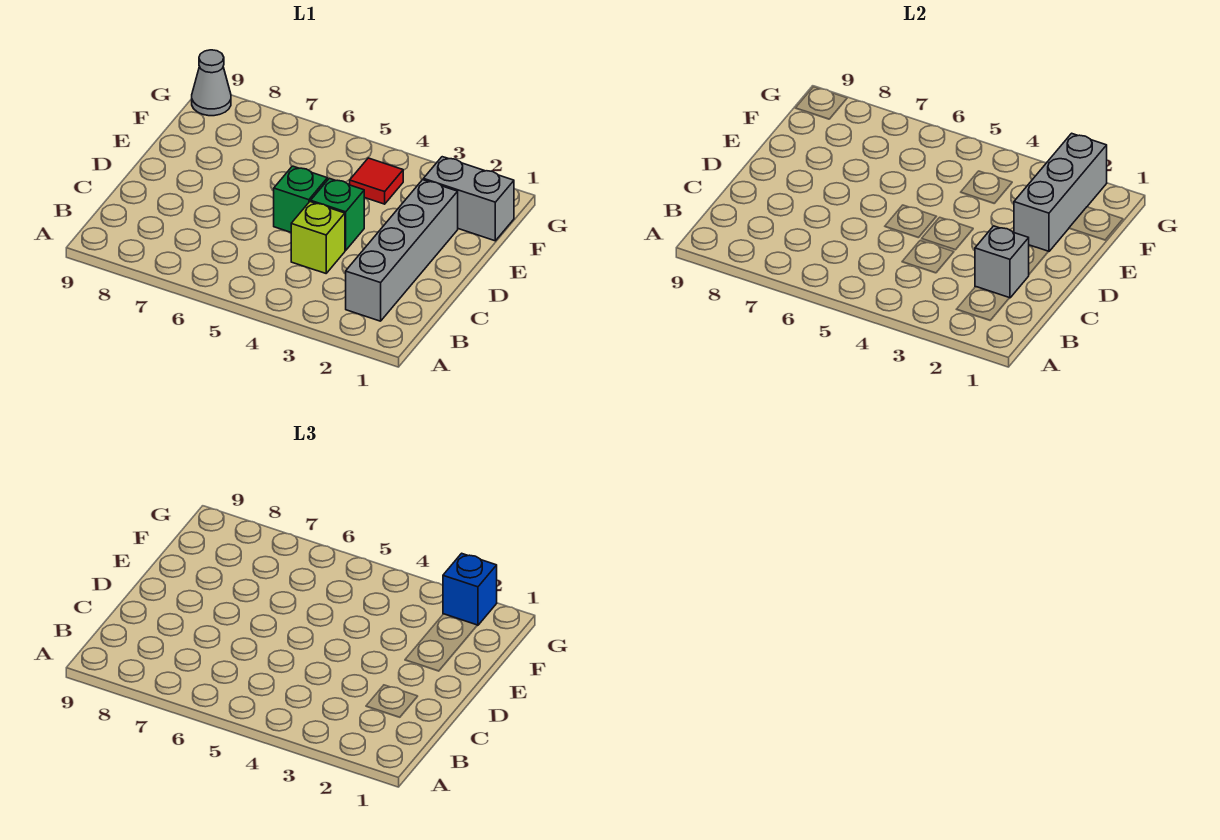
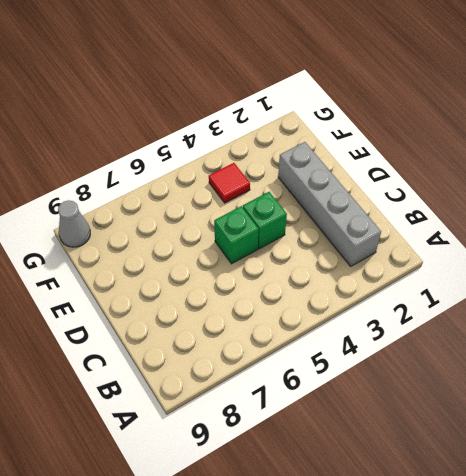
none -> lime 1x1 brick [291,202,345,273]
none -> grey 1x2 brick [423,157,514,241]

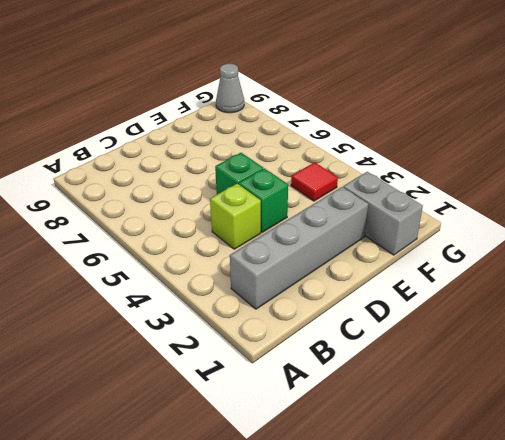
none -> grey 1x1 brick [975,226,1029,298]
none -> grey 1x3 brick [1014,133,1107,252]

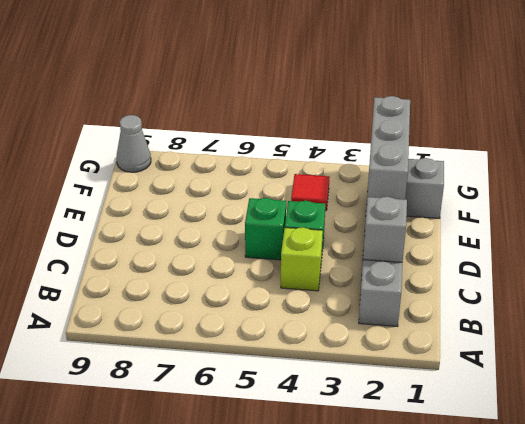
none -> blue 1x1 brick [443,553,497,625]

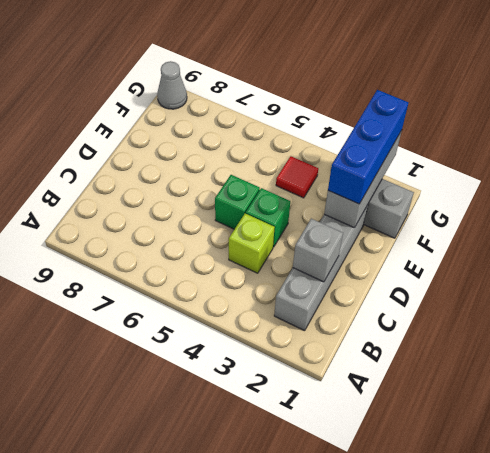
blue 1x3 brick [328,90,408,204] -> blue 1x1 brick [443,553,497,625]

